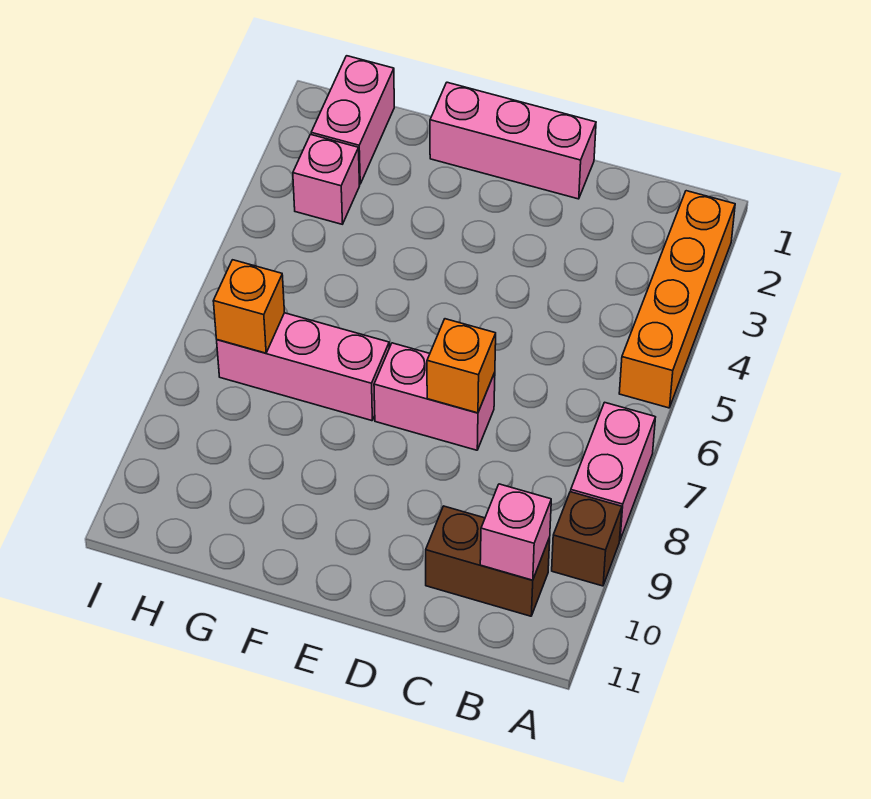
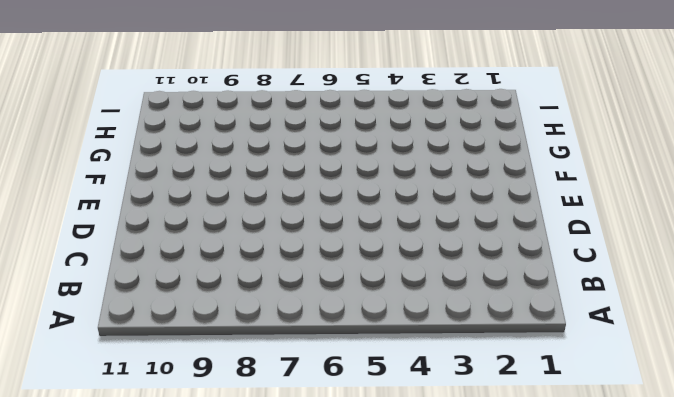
none -> orange 1x4 brick [619,191,735,408]
none -> pink 1x2 brick [571,402,655,539]
none -> brown 1x1 brick [552,492,622,586]

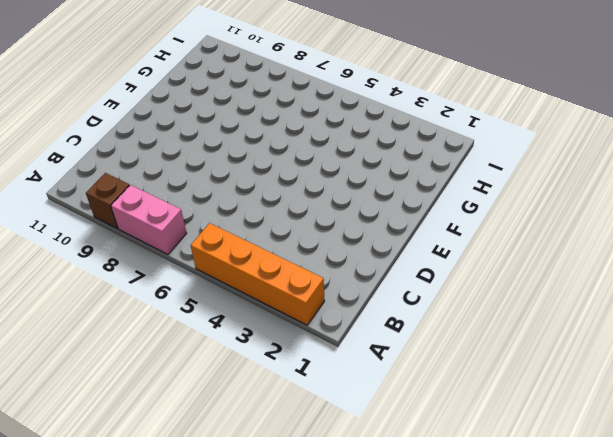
none -> brown 1x2 brick [426,506,550,616]
none -> pink 1x3 brick [430,82,596,199]
none -> pink 1x2 brick [374,343,495,450]

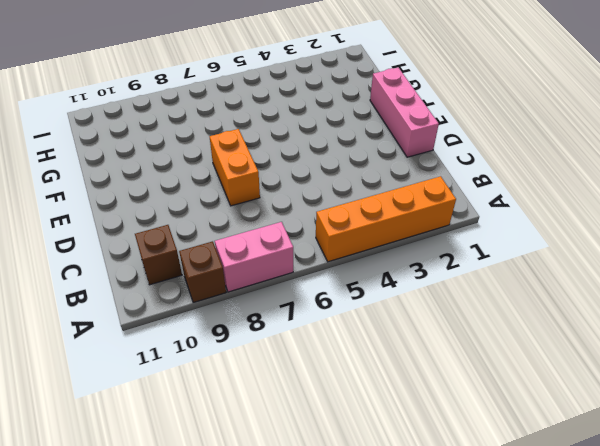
brown 1x1 brick [135,225,182,285] -> brown 1x2 brick [426,506,550,616]
orange 1x2 brick [210,129,260,206] -> pink 1x2 brick [374,343,495,450]
none -> pink 1x3 brick [217,313,389,421]
none -> pink 1x2 brick [311,56,394,184]
none -> pink 1x1 brick [293,134,359,224]

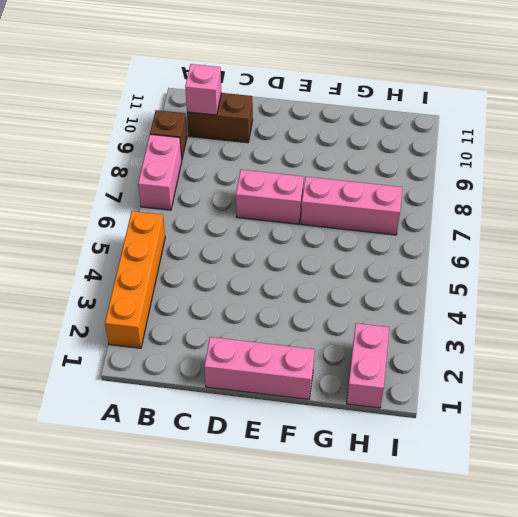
none -> pink 1x1 brick [293,134,359,224]
none -> orange 1x1 brick [427,319,496,413]
none -> orange 1x1 brick [213,260,284,353]

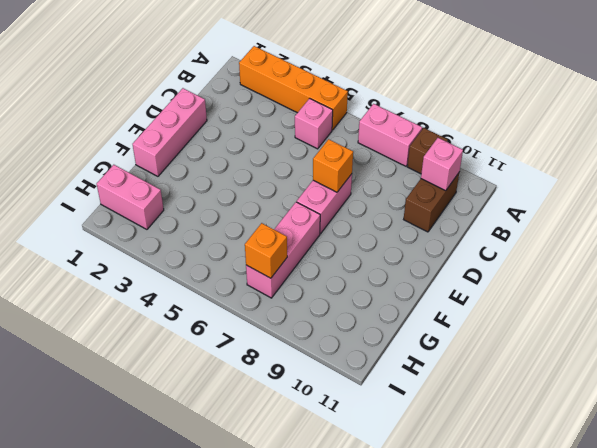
pink 1x1 brick [295,98,333,149] -> pink 1x1 brick moved to [293,134,359,224]

